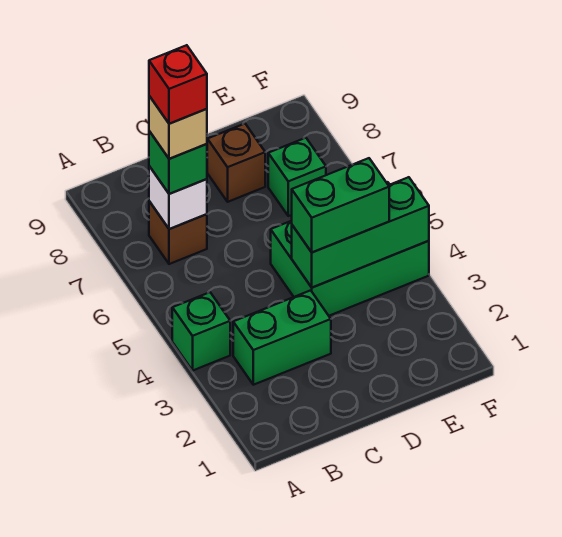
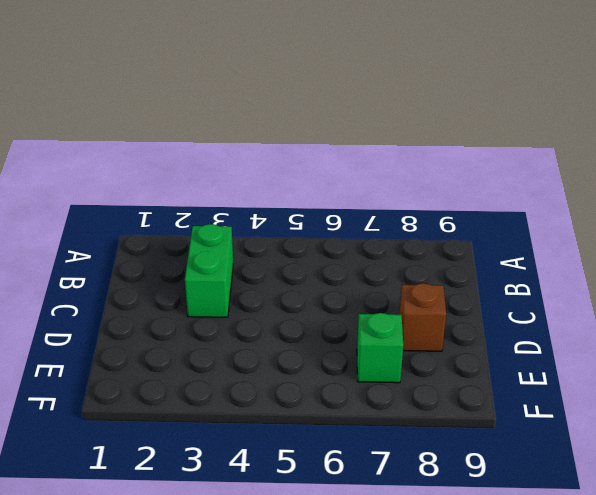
none -> green 1x1 brick [172,292,230,370]
none -> brown 1x1 brick [149,201,207,264]
none -> green 2x3 brick [271,182,429,316]

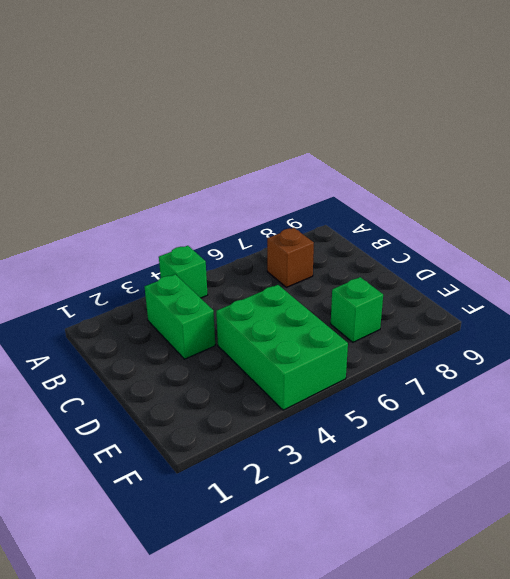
none -> brown 1x1 brick [207,124,265,202]
none -> white 1x1 brick [149,166,207,229]
none -> green 1x3 brick [292,177,429,288]

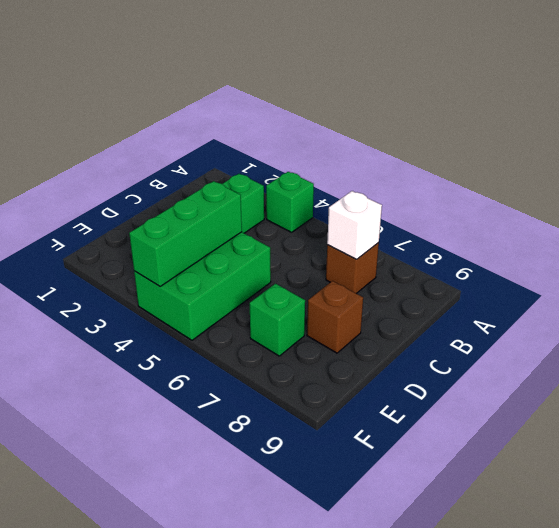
none -> green 1x1 brick [149,131,207,194]
none -> green 1x2 brick [292,158,389,252]
none -> tan 1x1 brick [149,96,207,159]

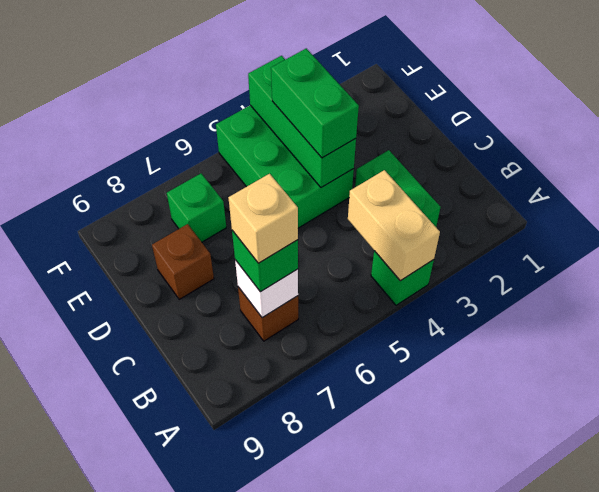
tan 1x2 brick [348,170,440,281] -> none
none -> red 1x1 brick [149,45,207,124]

